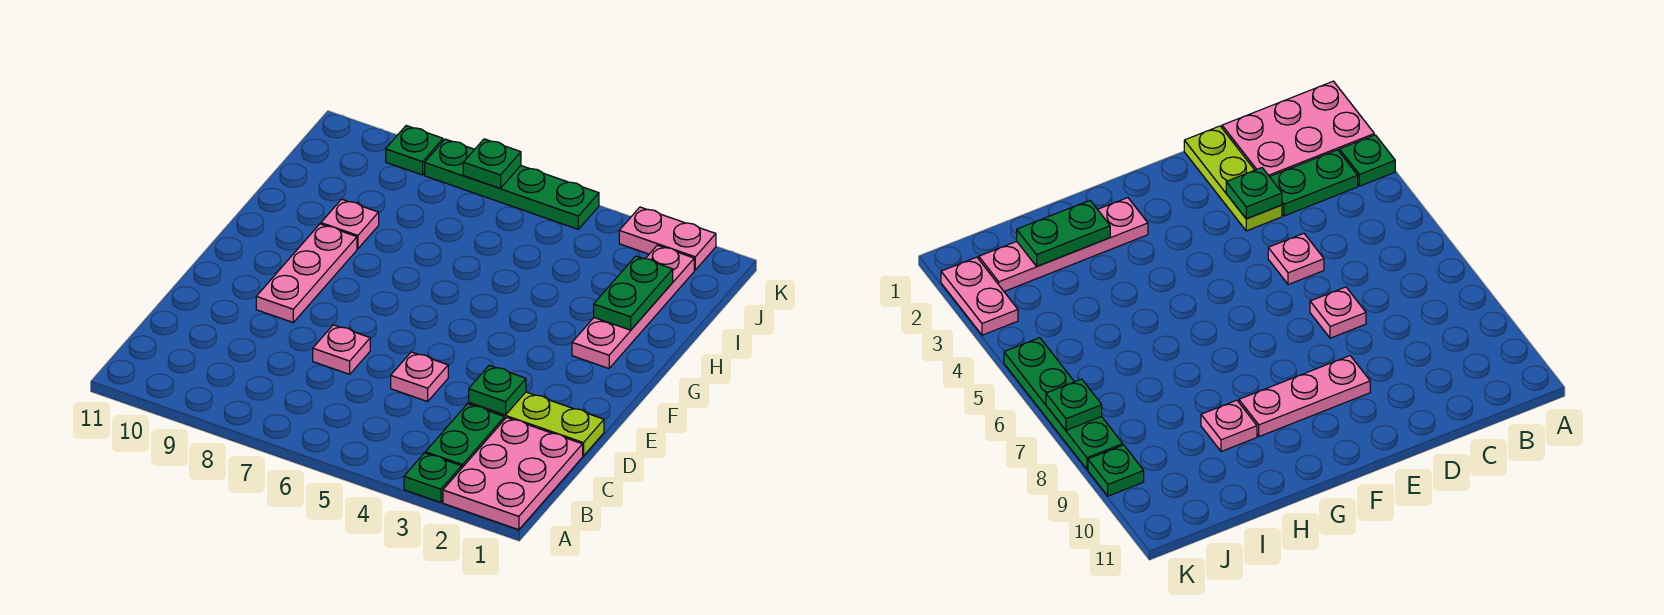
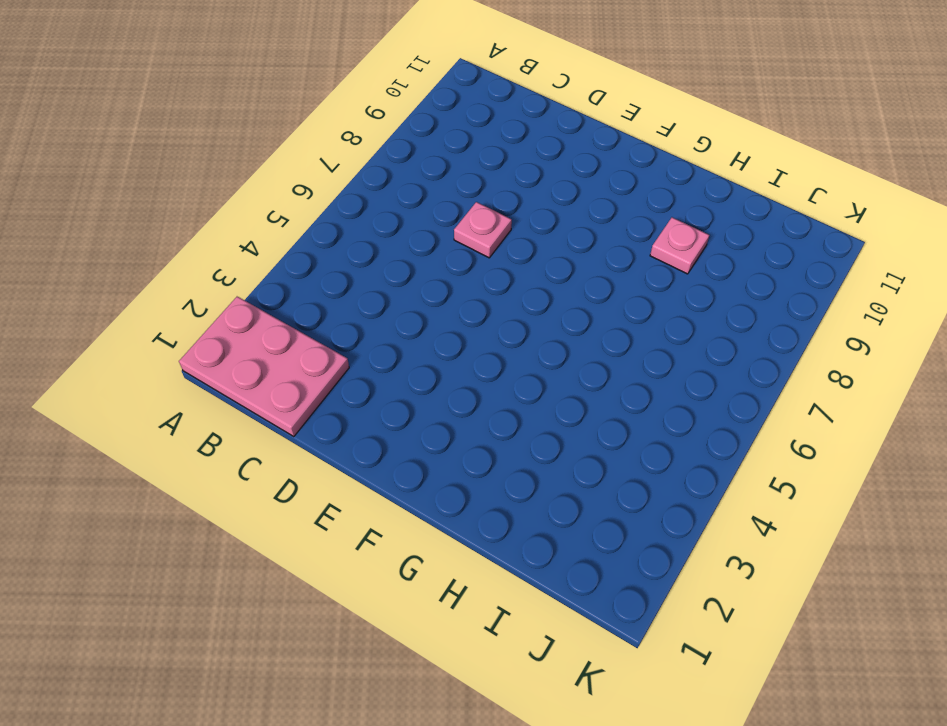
none -> green 1x1 plate [404,453,462,502]
none -> green 1x2 plate [425,404,505,468]
none -> lime 1x3 plate [469,392,604,456]

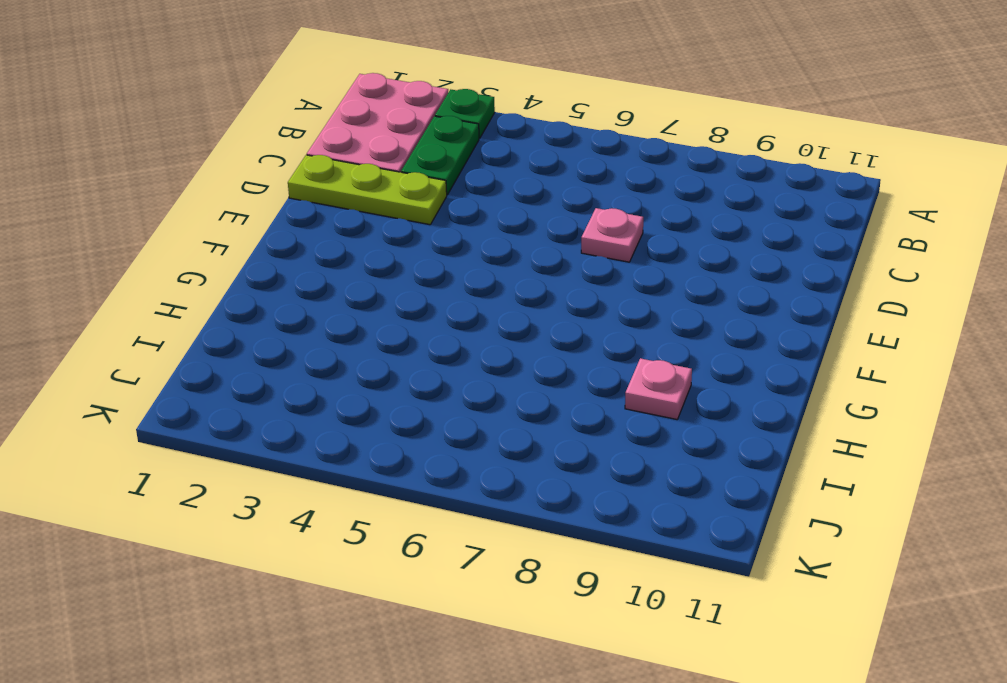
none -> pink 1x1 plate [391,352,448,402]
none -> pink 1x3 plate [256,224,357,322]
none -> pink 1x4 plate [572,245,694,368]

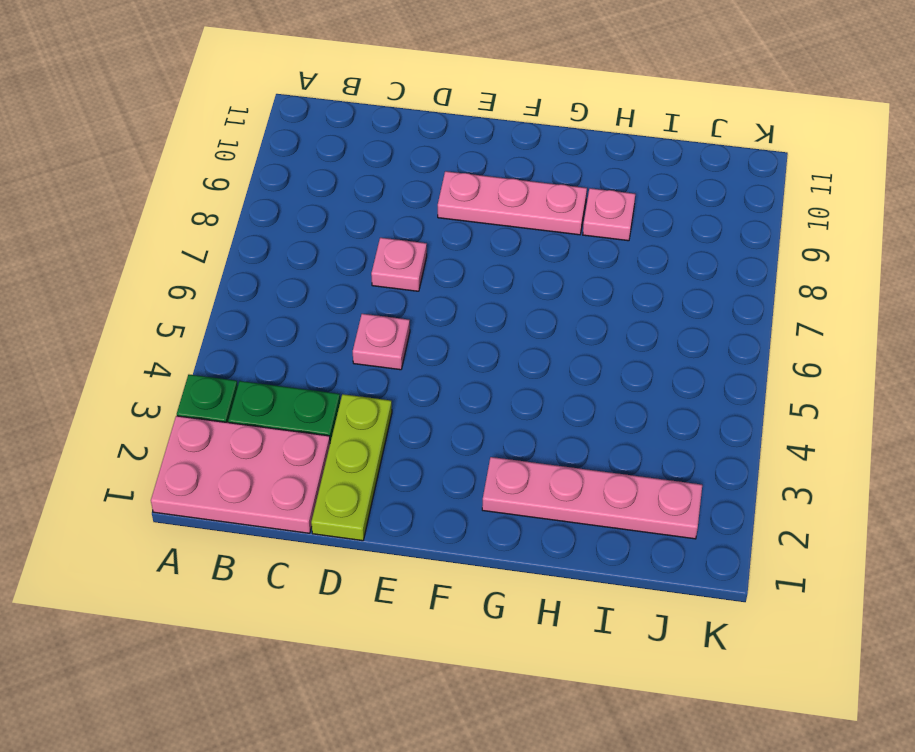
none -> pink 1x2 plate [619,207,716,270]
none -> green 1x4 plate [425,139,599,229]
none -> green 1x1 plate [386,126,443,175]

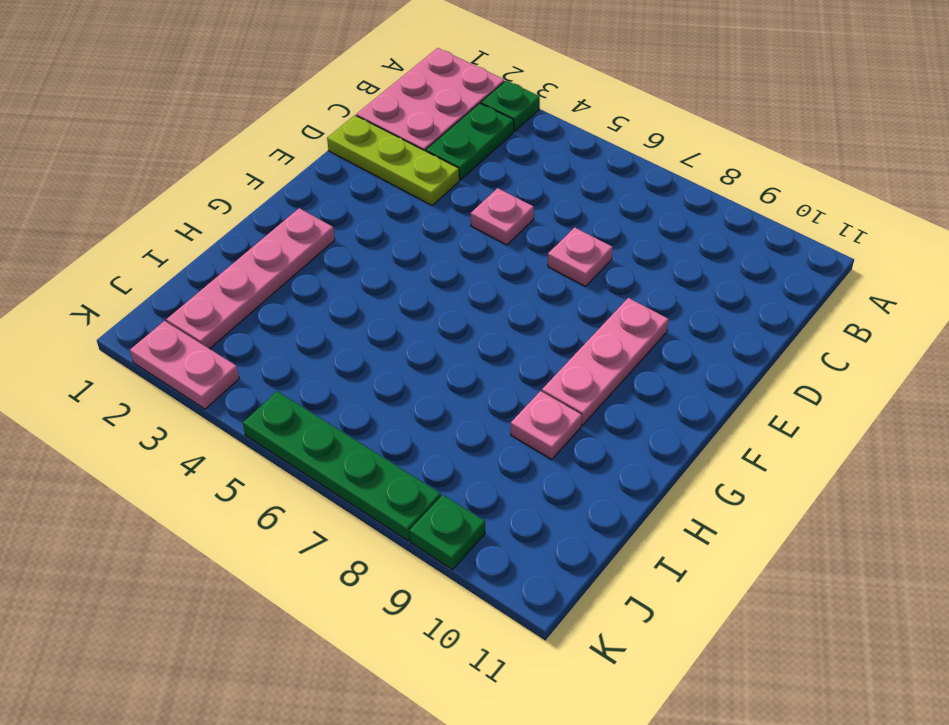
none -> green 1x1 plate [469,365,526,415]
none -> green 1x2 plate [594,256,673,330]
none -> green 1x1 plate [463,139,521,188]

